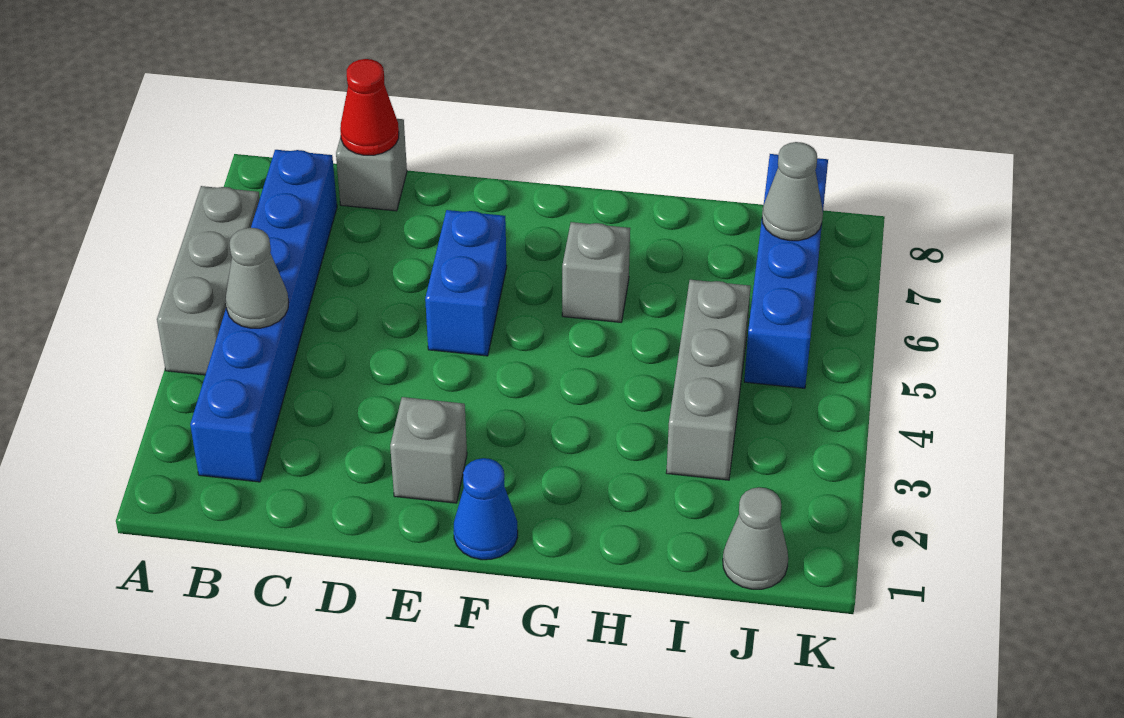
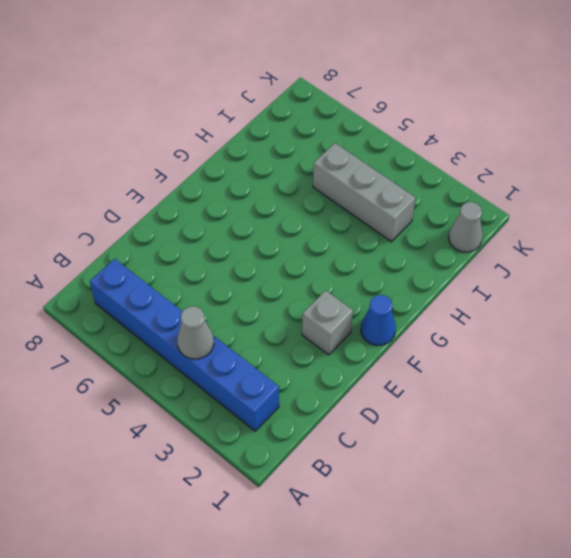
none -> grey 1x3 brick [157,186,260,375]
none -> grey 1x1 brick [336,119,407,211]
none -> blue 1x2 brick [425,210,507,356]

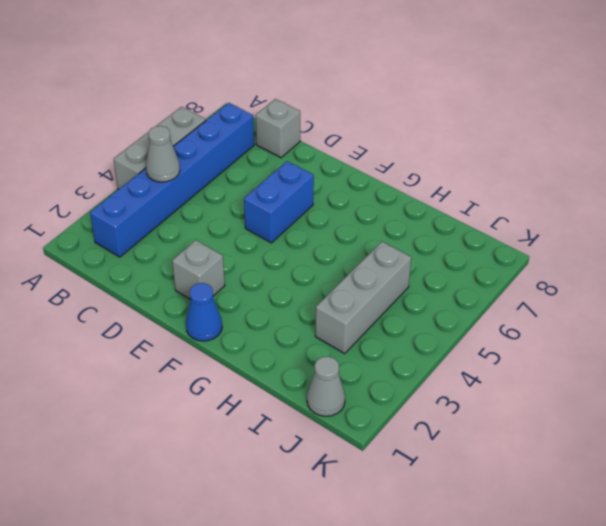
none -> grey 1x1 brick [562,222,630,322]
none -> blue 1x4 brick [744,154,828,388]
none -> red 1x1 cone [340,59,399,155]

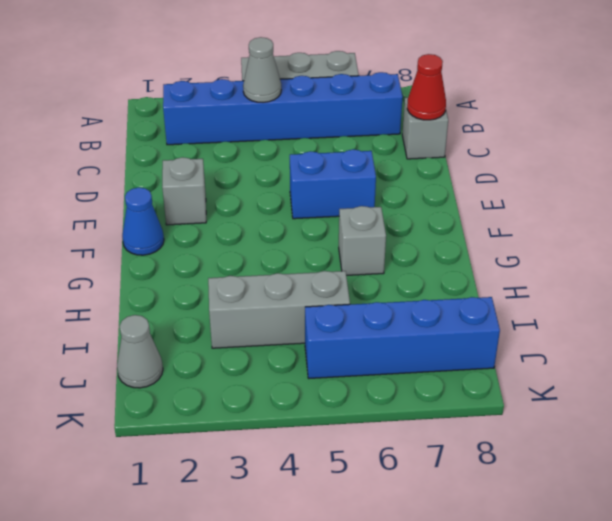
none -> grey 1x1 cone [762,142,823,241]

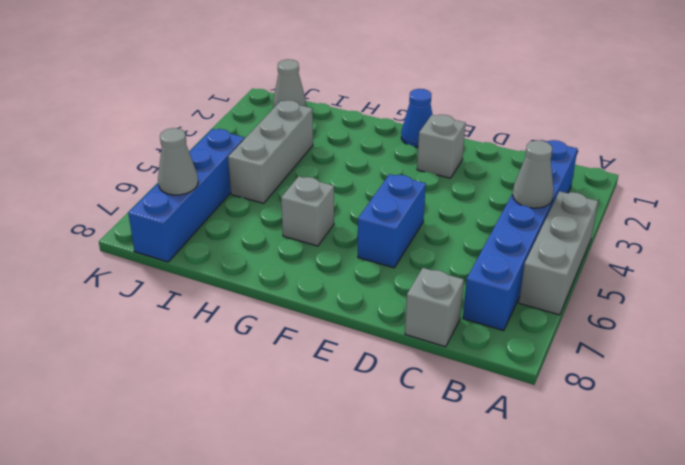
none -> red 1x1 cone [340,59,399,155]

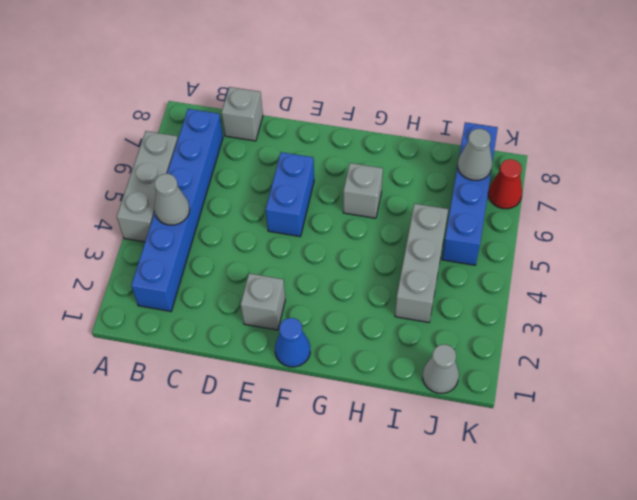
red 1x1 cone [488,159,522,209] -> red 1x1 cone moved to [340,59,399,155]

